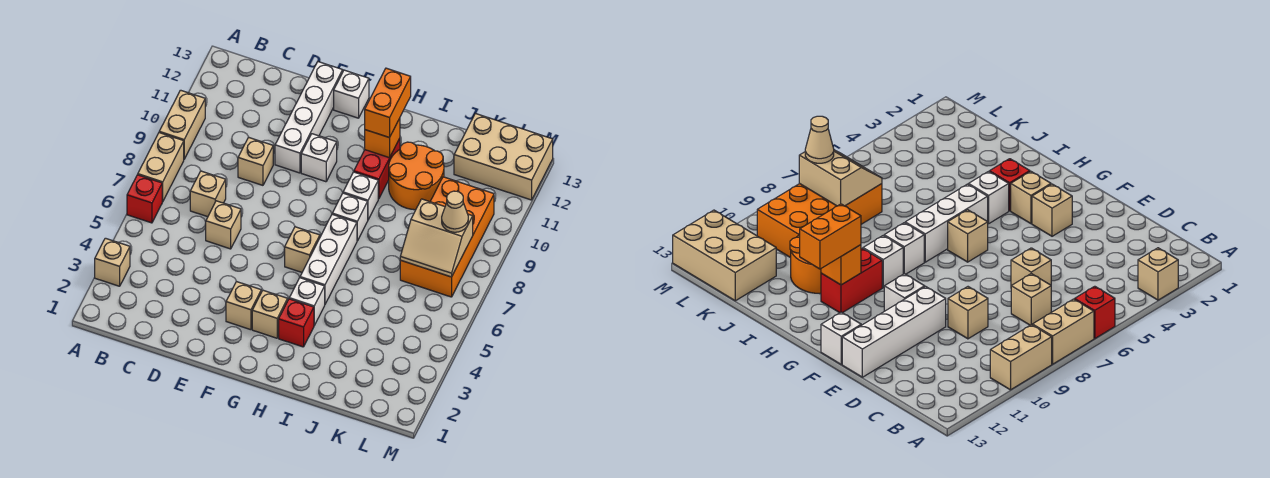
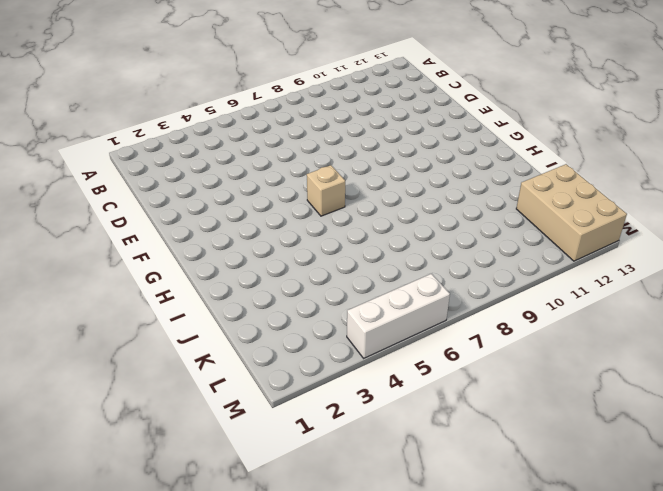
white 1x3 brick [347,274,450,358] -> white 1x3 brick moved to [300,214,357,304]
none -> tan 1x1 brick [95,238,130,286]
none -> red 1x1 brick [127,175,162,223]
none -> tan 1x2 brick [138,133,184,202]

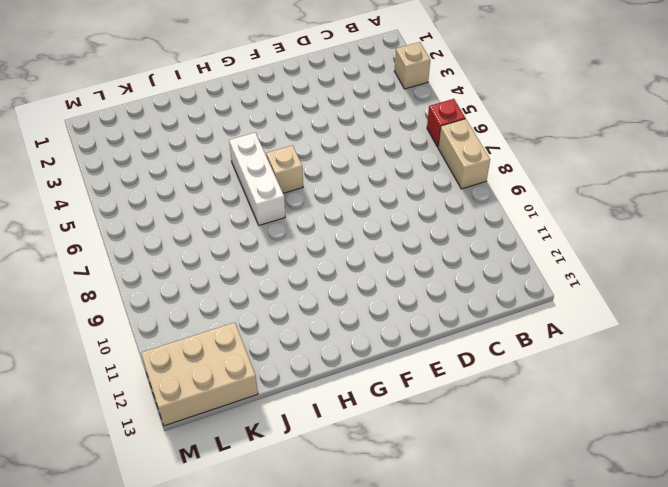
none -> tan 1x2 brick [159,90,205,159]
none -> tan 1x1 brick [190,171,226,217]
none -> tan 1x1 brick [206,201,241,249]

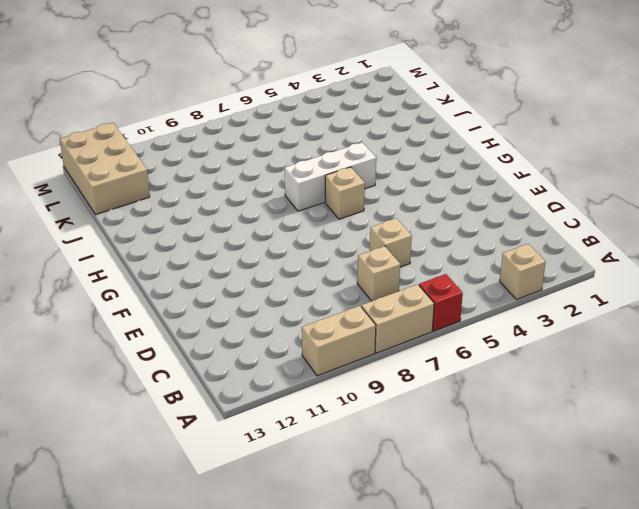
none -> tan 1x1 brick [238,137,273,185]
none -> white 1x4 brick [275,62,343,173]
none -> tan 1x1 brick [226,282,261,330]

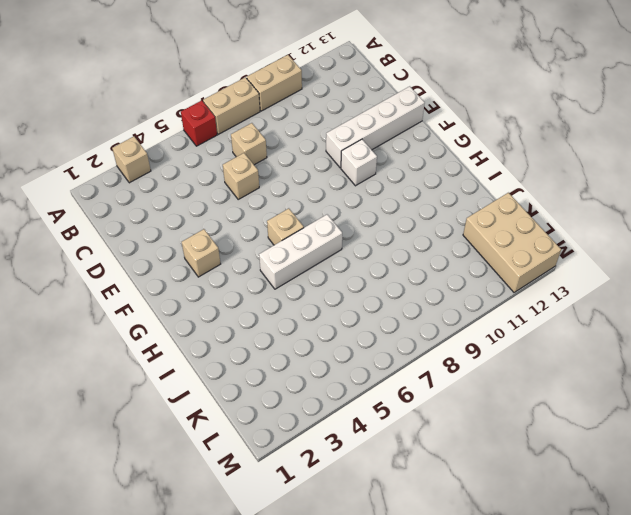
none -> tan 1x1 brick [238,137,273,185]
none -> white 1x1 brick [334,70,369,118]
none -> tan 1x1 brick [252,290,288,338]

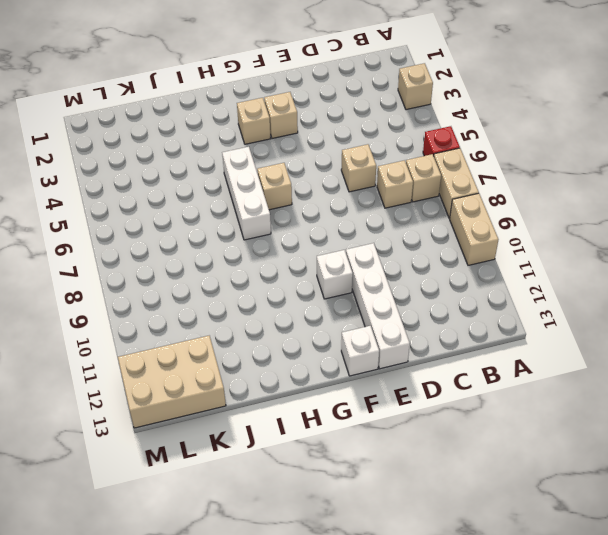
tan 1x1 brick [406,154,441,202] -> tan 1x1 brick moved to [238,137,273,185]
none -> red 1x1 brick [279,299,314,347]
none -> white 1x1 brick [289,278,325,325]
none -> white 1x1 brick [332,193,368,241]

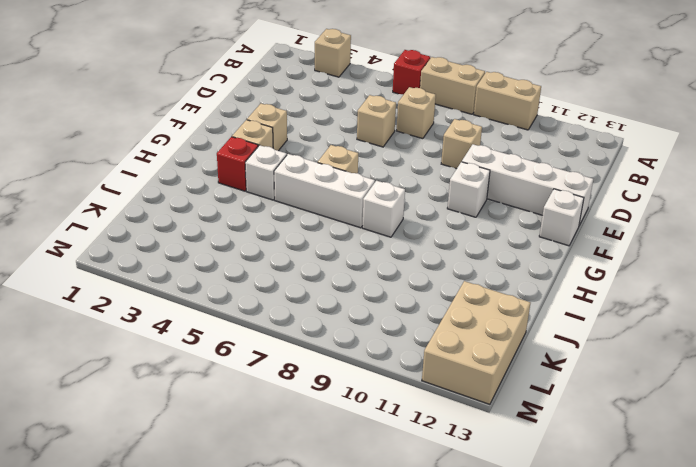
none -> white 1x1 brick [343,172,378,220]
none -> red 1x2 brick [354,138,400,199]
none -> orange 2x2 round brick [389,142,444,210]

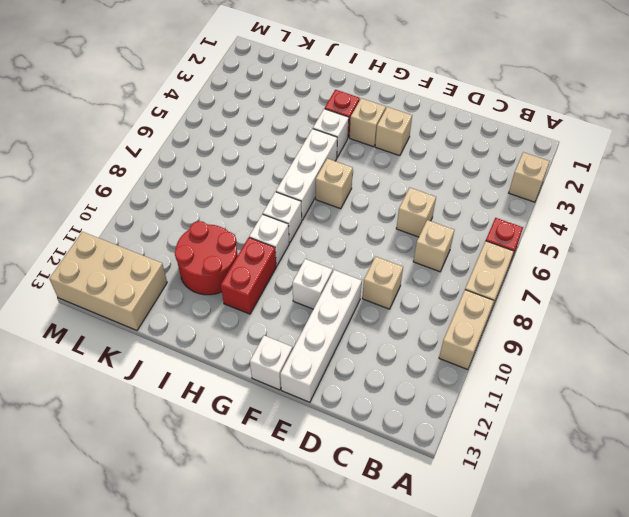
red 2x2 round brick [175,221,238,295] -> orange 2x2 round brick [389,142,444,210]
none -> orange 2x4 brick [400,177,494,297]
none -> orange 1x1 brick [365,118,400,158]
none -> tan 2x2 slope [400,199,473,277]

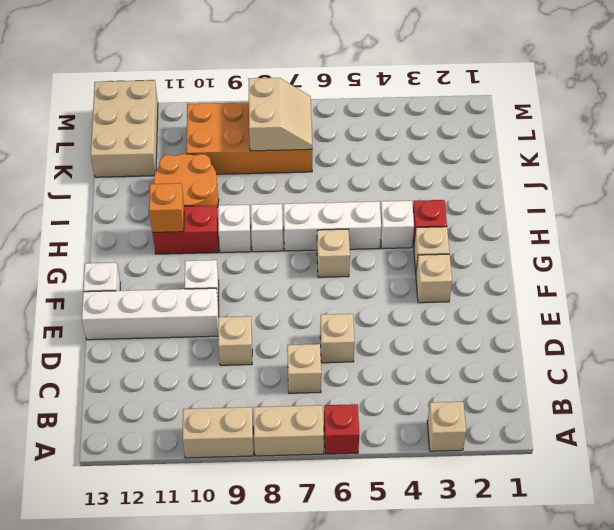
none -> orange 1x2 brick [365,68,411,138]
none -> tan 1x1 cone [442,191,468,232]

